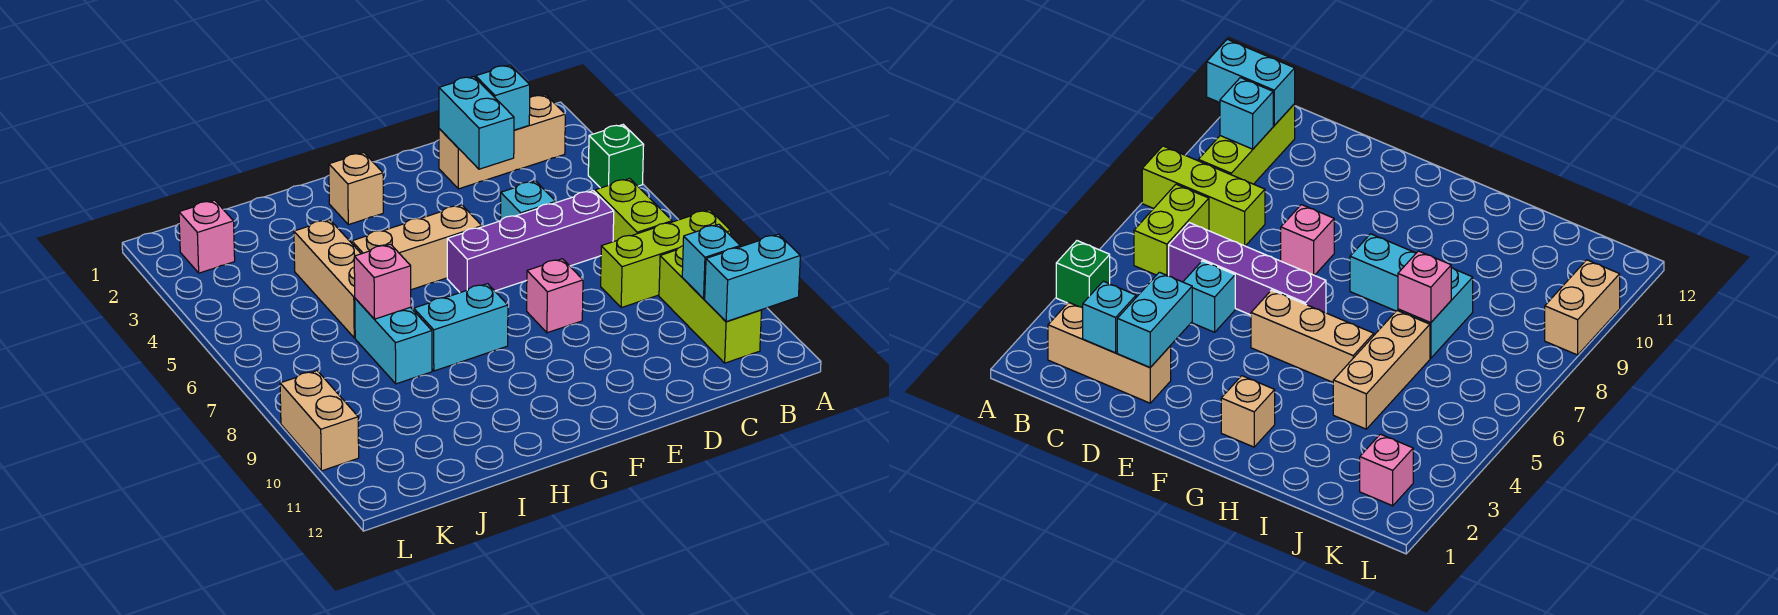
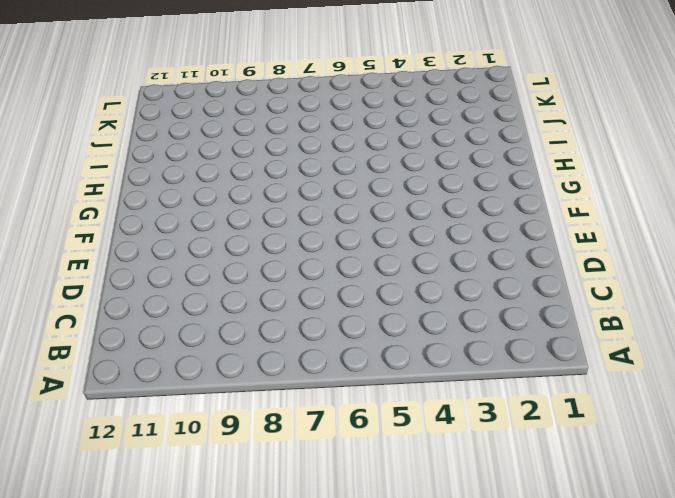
none -> green 1x1 brick [588,125,644,188]
none -> lime 1x3 brick [601,210,731,308]
none -> tan 1x3 brick [439,95,565,189]

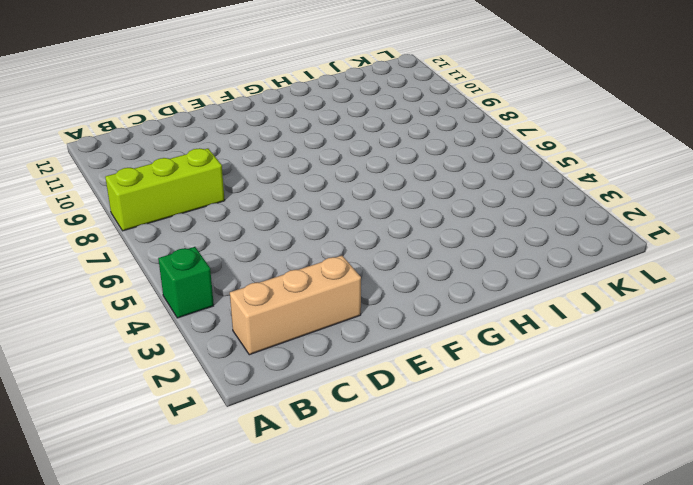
none -> lime 1x2 brick [595,179,672,242]
none -> lime 1x3 brick [659,246,762,363]
none -> purple 1x4 brick [447,191,614,293]

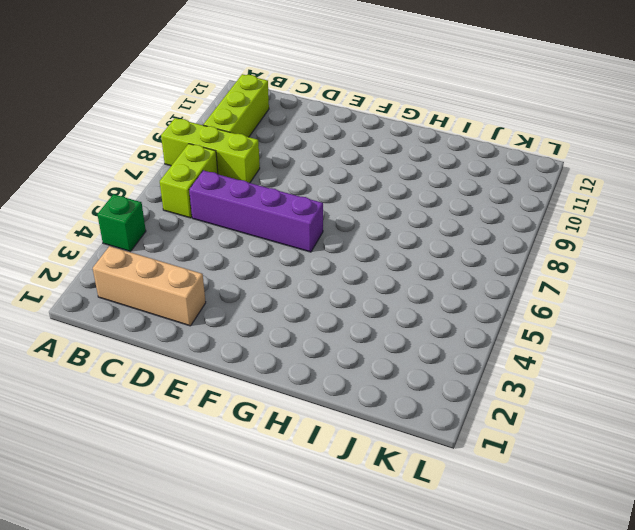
none -> cyan 1x1 brick [501,181,556,220]
none -> pink 1x1 brick [527,259,583,333]
none -> tan 1x3 brick [352,205,482,290]

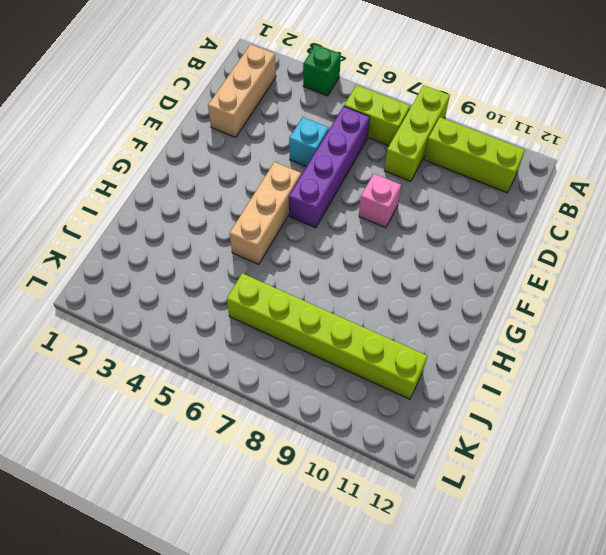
lime 1x6 brick [227,273,427,399] -> none
none -> tan 1x1 brick [329,153,383,225]
none -> cyan 1x2 brick [414,284,508,371]
none -> tan 1x3 brick [294,220,361,338]

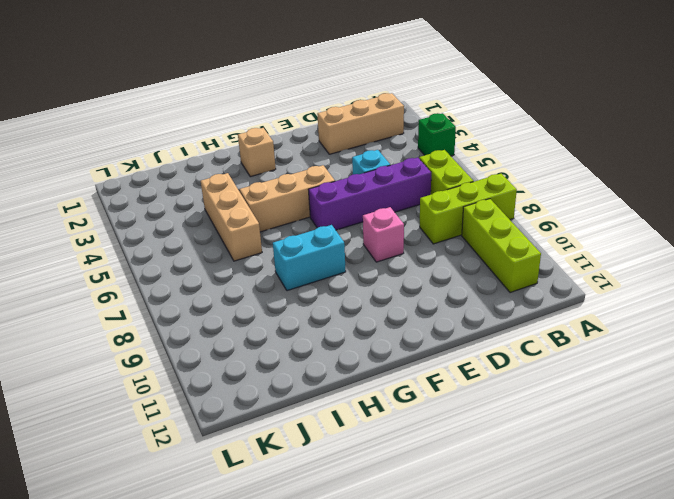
none -> cyan 1x2 brick [355,298,432,384]
none -> pink 1x1 brick [179,200,235,273]
none -> tan 1x2 brick [280,371,359,471]

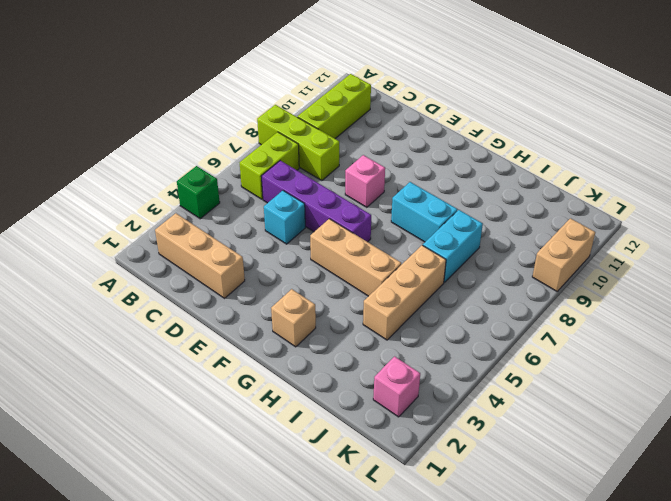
none -> cyan 1x2 brick [705,234,800,322]
none -> cyan 1x1 brick [682,224,740,299]
none -> cyan 1x1 brick [476,65,530,130]

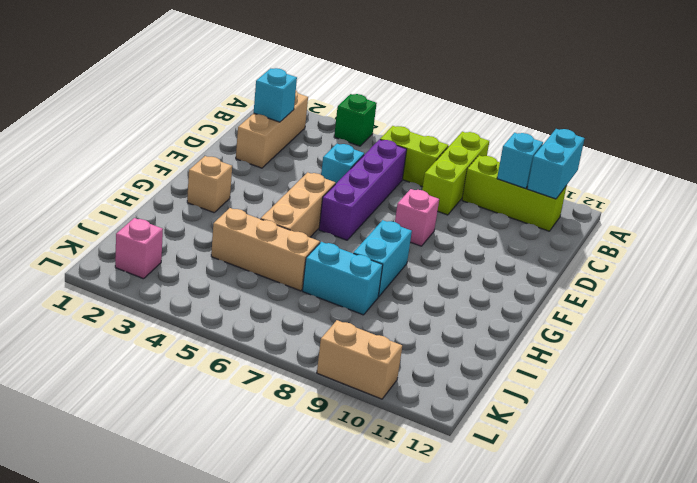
none -> cyan 1x2 brick [439,76,514,169]
none -> pink 1x1 brick [354,244,411,319]

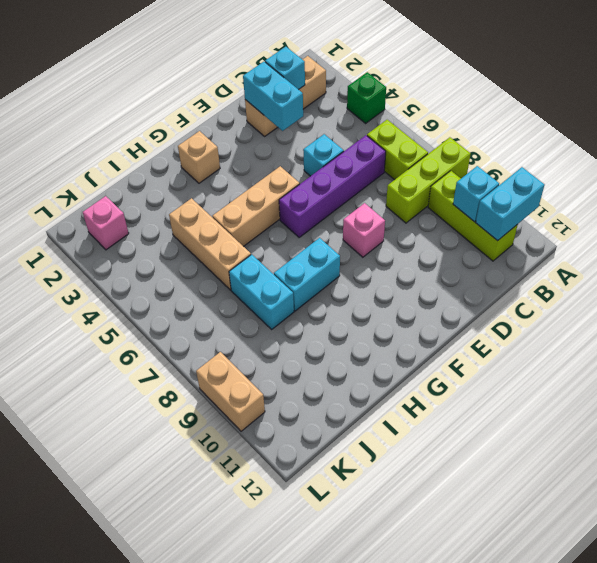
none -> pink 1x1 brick [354,244,411,319]

